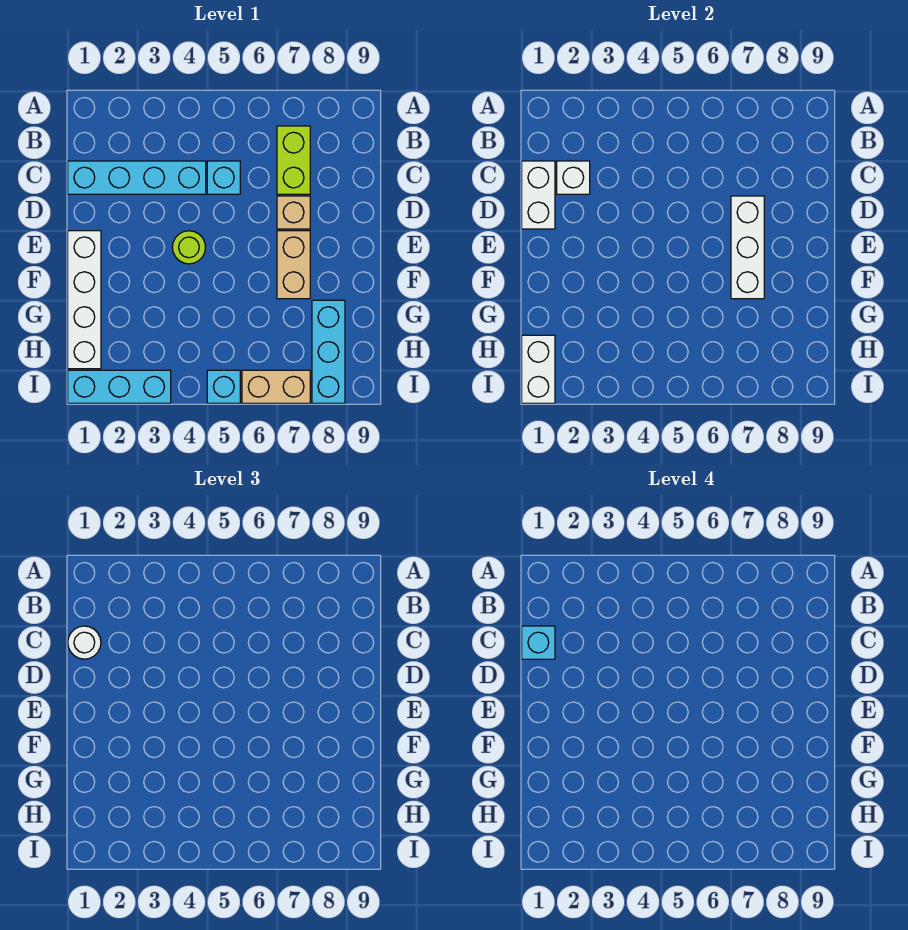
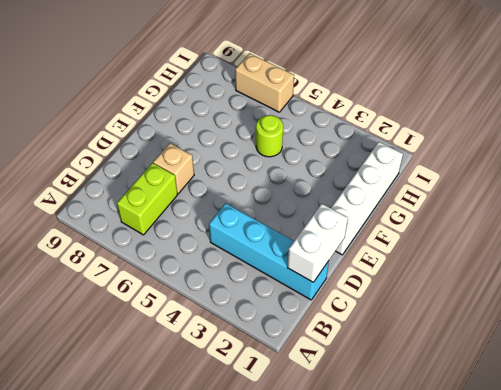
lime 1x1 round brick [256,115,283,157] -> lime 1x1 round brick moved to [172,231,206,264]
none -> cyan 1x1 brick [207,161,240,194]
none -> tan 1x2 brick [277,231,310,299]
none -> cyan 1x3 brick [312,300,345,403]

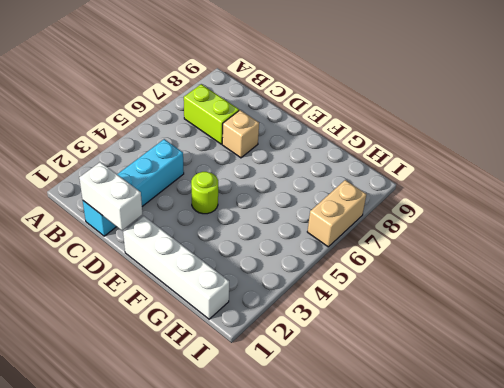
none -> cyan 1x1 brick [207,161,240,194]
none -> tan 1x2 brick [277,231,310,299]
none -> cyan 1x3 brick [312,300,345,403]

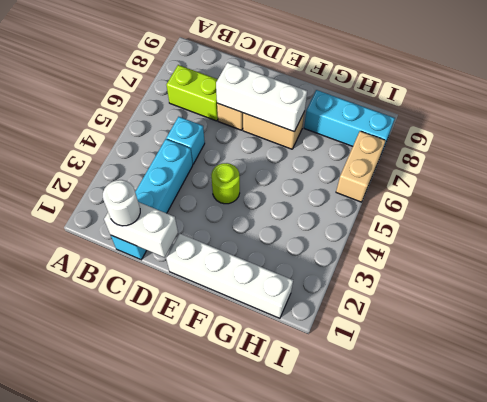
none -> cyan 1x3 brick [68,370,171,403]
none -> cyan 1x1 brick [207,370,240,403]
none -> white 1x1 brick [557,161,590,194]

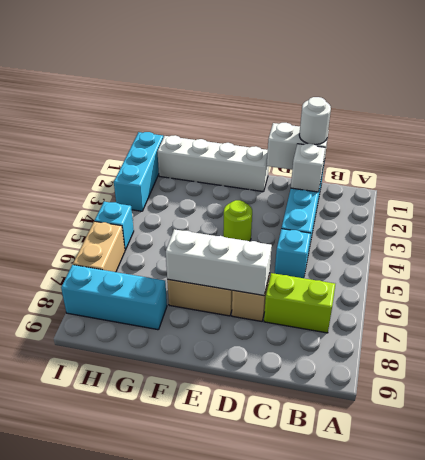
none -> white 1x2 brick [522,335,555,403]
none -> cyan 1x1 brick [522,626,555,659]

